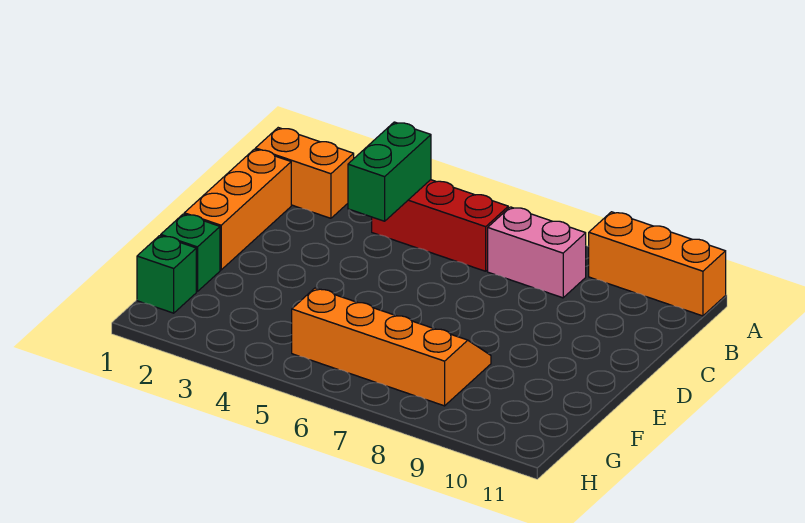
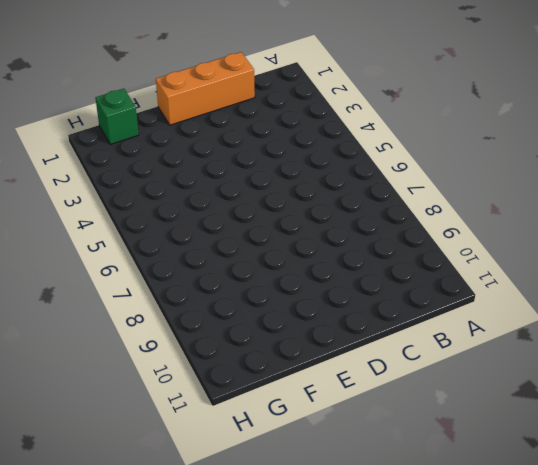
none -> orange 1x3 brick [589,212,726,316]
none -> orange 1x2 brick [256,128,354,218]

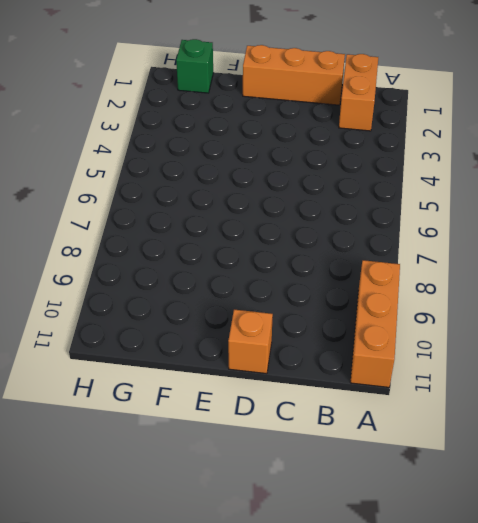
orange 1x1 brick [228,310,273,374] -> none
none -> red 1x3 brick [372,180,508,271]
none -> pink 1x2 brick [488,207,586,298]

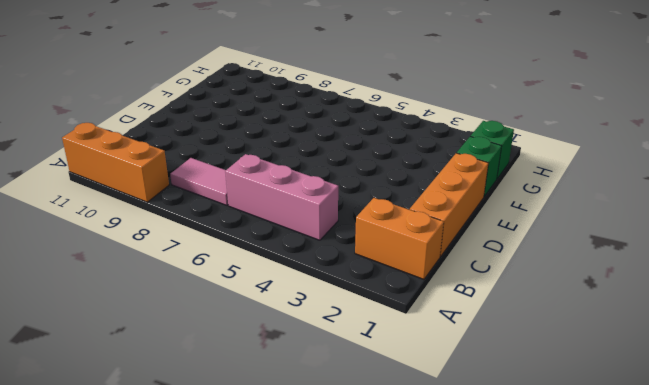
pink 1x3 brick [225,154,338,240] -> red 1x3 brick [372,180,508,271]
pink 1x2 tile [170,158,228,205] -> pink 1x2 brick [488,207,586,298]
none -> orange 2x4 slope [292,288,491,406]
none -> green 1x2 brick [348,122,431,221]

